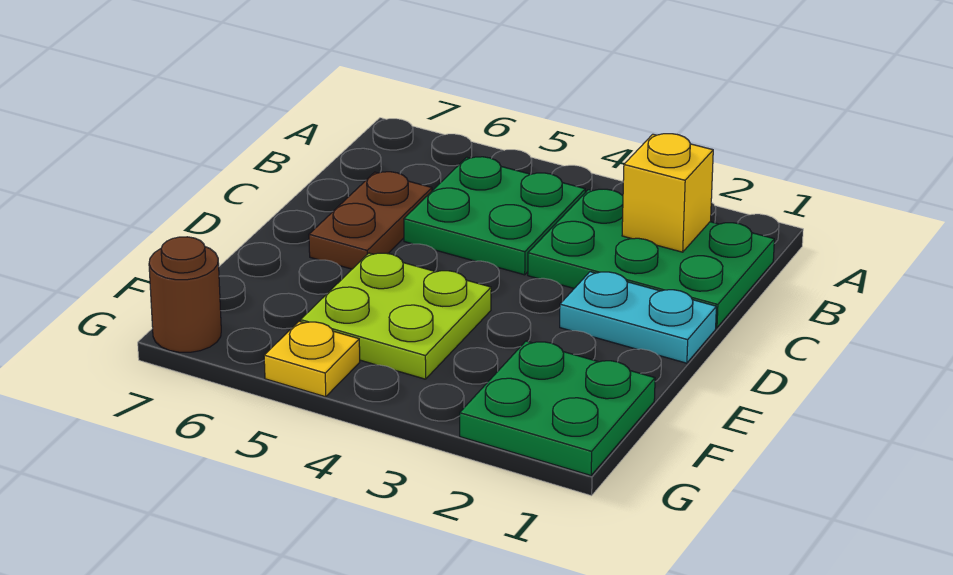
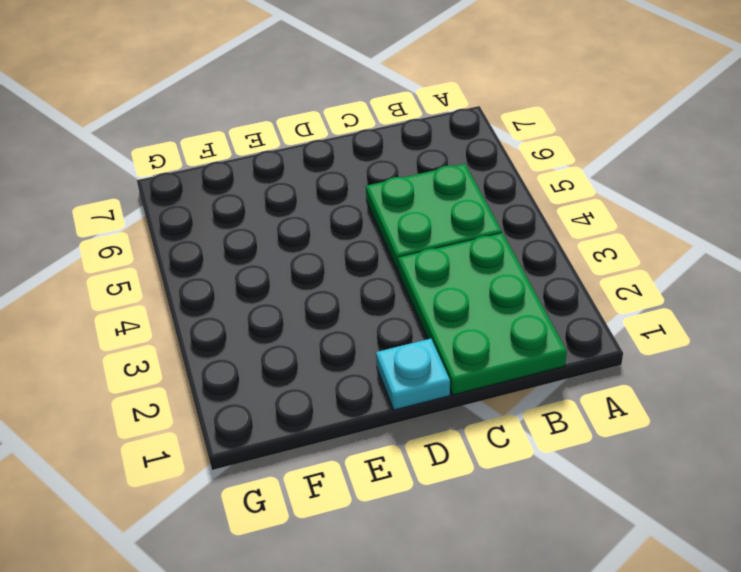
cyan 1x1 plate [376,339,450,410] -> cyan 1x2 plate [560,272,716,363]
none -> brown 1x2 plate [309,172,432,269]
none -> lime 2x2 plate [301,253,491,379]

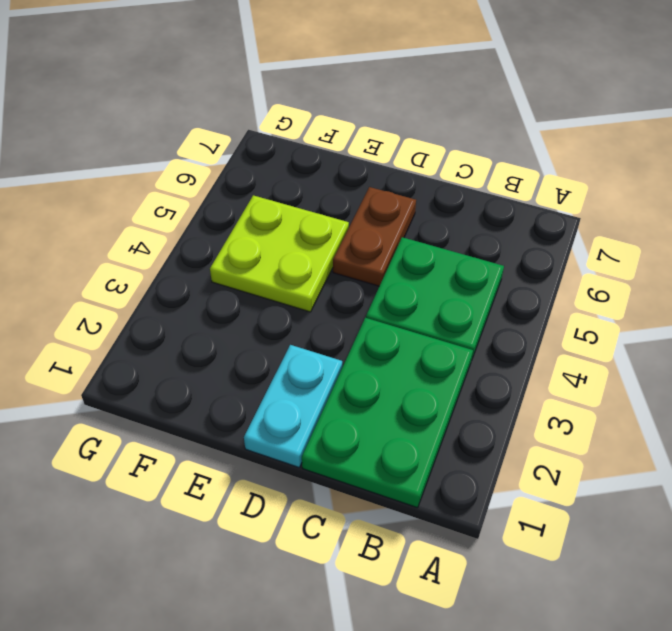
brown 1x2 plate [333,187,416,286] -> brown 1x2 plate turned to [309,172,432,269]
none -> green 2x2 plate [460,341,655,475]
none -> yellow 1x1 plate [264,321,360,397]

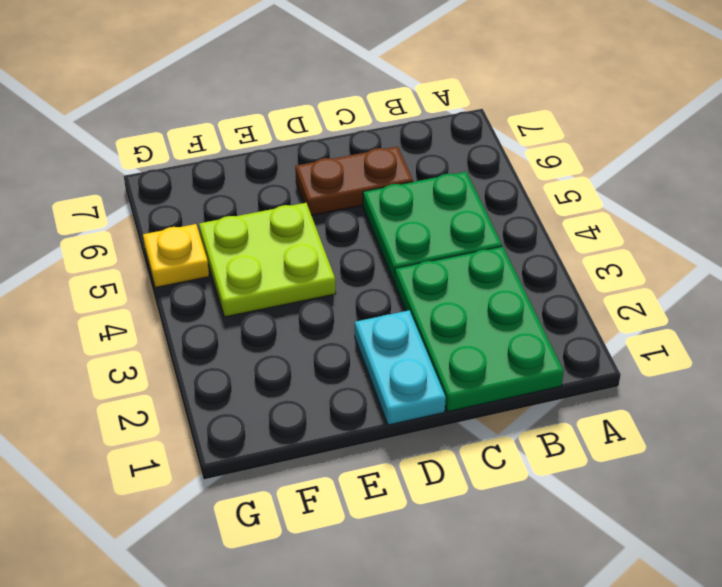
none -> green 2x2 plate [460,341,655,475]
none -> brown 1x1 round brick [149,237,221,352]

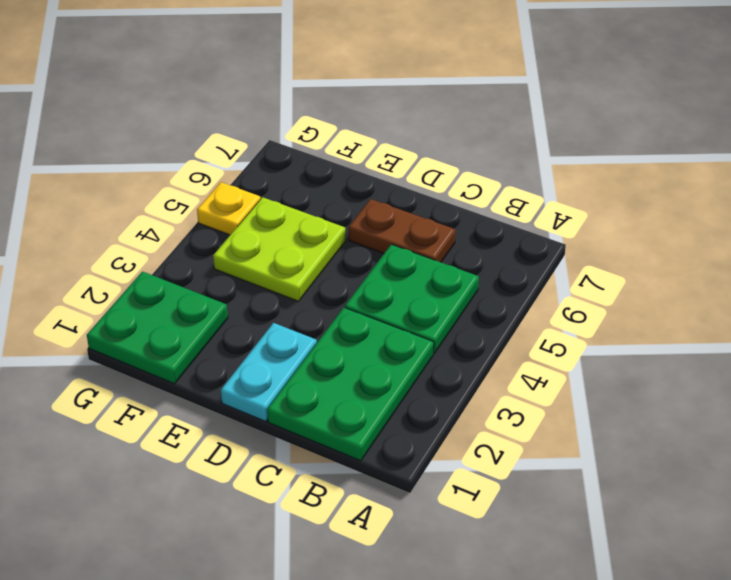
none -> brown 1x1 round brick [149,237,221,352]
none -> yellow 1x1 brick [622,134,713,252]

